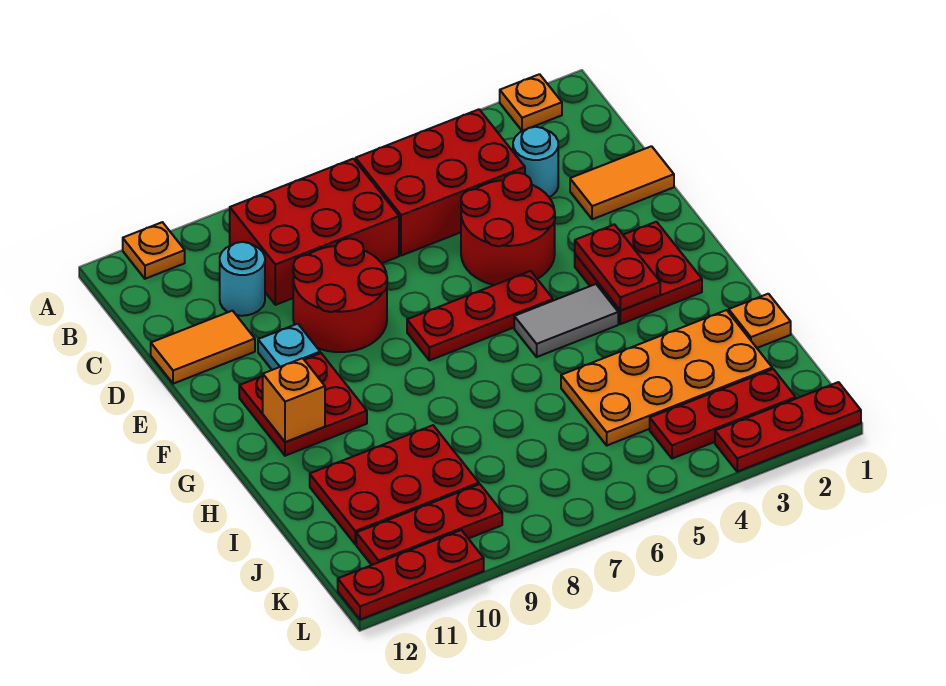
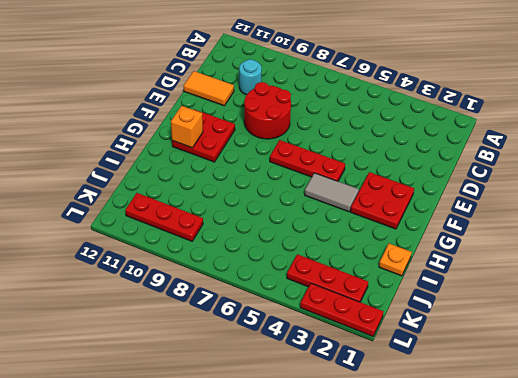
none -> orange 1x1 plate [500,74,562,131]
none -> orange 1x1 plate [123,222,185,279]
none -> red 2x3 brick [356,109,525,256]

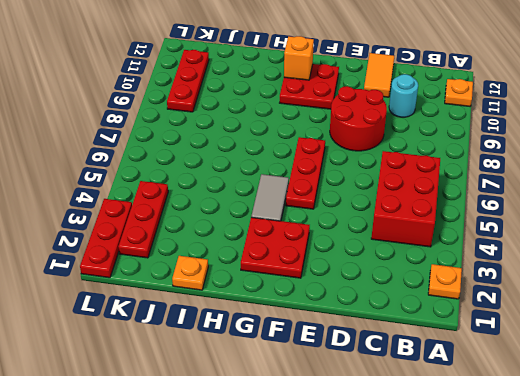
none -> red 2x3 brick [230,159,399,305]
none -> cyan 1x1 round brick [513,127,558,197]
none -> orange 1x2 tile [570,146,674,219]

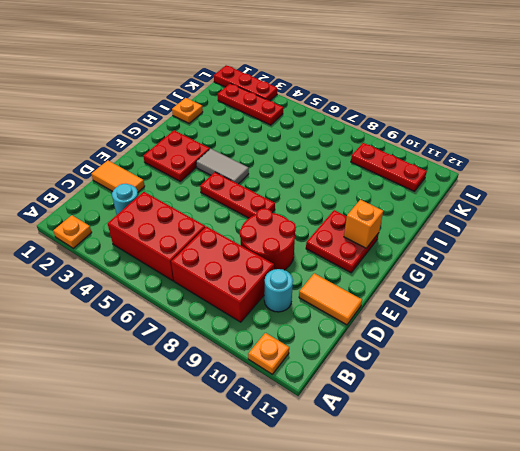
none -> red 2x2 round brick [461,173,555,285]
none -> cyan 1x1 plate [258,324,320,370]
none -> orange 2x4 plate [561,310,772,445]

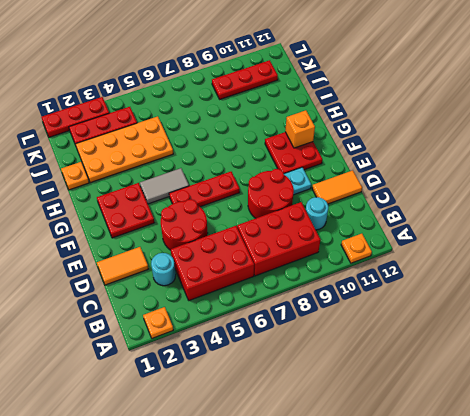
none -> red 2x3 plate [310,425,479,544]
none -> red 1x3 plate [338,530,484,620]
none -> red 1x2 plate [575,224,660,311]

